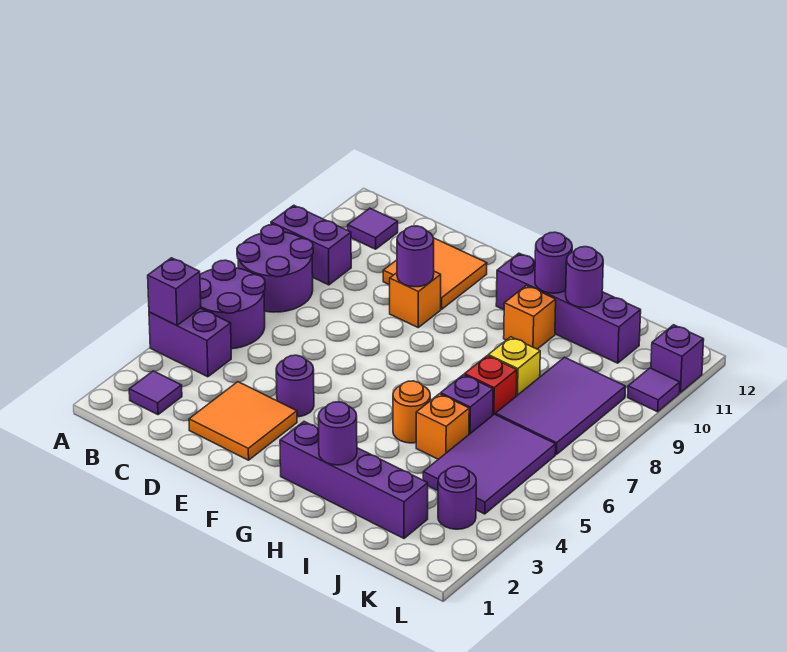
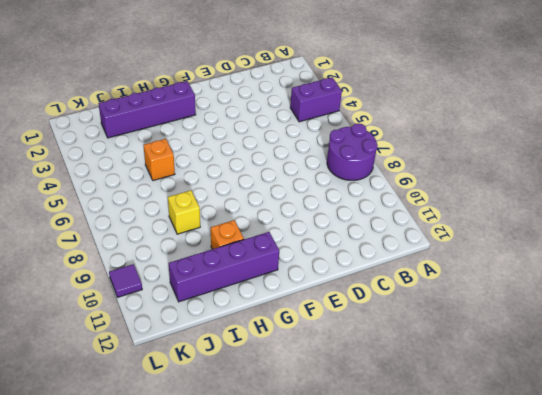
none -> purple 2x2 round brick [200,260,265,349]
none -> purple 1x2 brick [271,205,351,285]
none -> purple 1x1 tile [129,371,182,415]

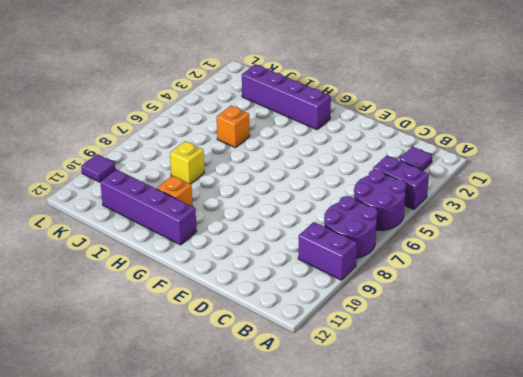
none -> purple 1x1 tile [348,208,398,249]
none -> orange 2x2 tile [189,382,297,460]
none -> orange 2x2 tile [383,238,487,309]

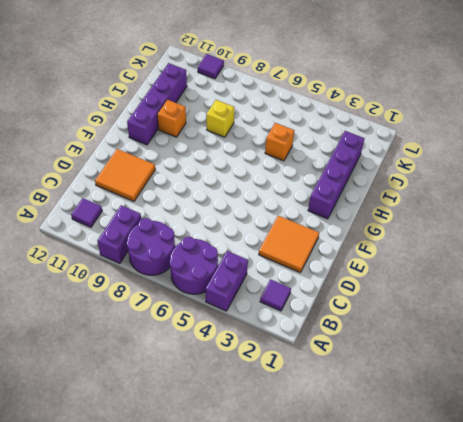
none -> purple 1x1 round brick [276,355,314,417]
none -> orange 1x1 brick [390,271,441,327]
none -> orange 1x1 round brick [393,381,430,443]

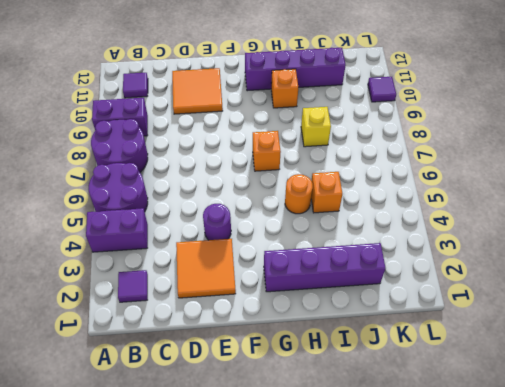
orange 1x1 brick [253,131,281,171] -> orange 1x1 brick moved to [390,271,441,327]
none -> purple 1x1 brick [441,375,493,434]
none -> red 1x1 brick [465,356,517,415]
none -> purple 2x3 tile [423,414,556,514]

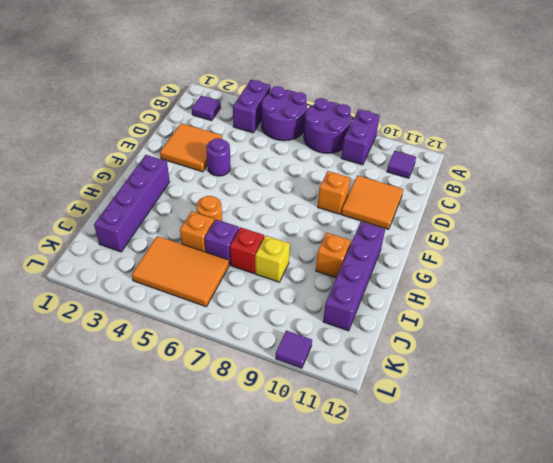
orange 2x3 tile [132,236,229,307] -> purple 2x3 tile [423,414,556,514]
none -> purple 2x3 tile [495,357,626,455]
none -> purple 1x1 round brick [438,466,476,529]
none -> purple 1x1 brick [651,325,704,393]

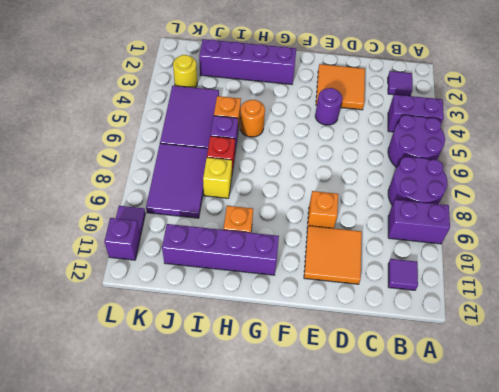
yellow 1x1 round brick [173,55,197,88] -> purple 1x1 round brick [438,466,476,529]
none -> purple 1x1 brick [148,258,201,325]
none -> purple 1x1 round brick [397,226,434,287]
none -> purple 1x1 round brick [318,402,357,465]

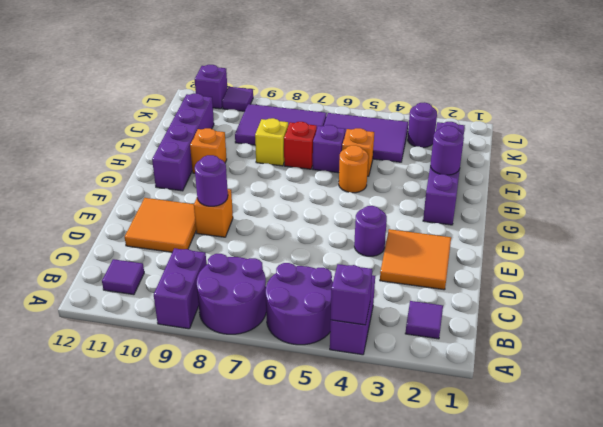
none -> purple 1x1 round brick [535,232,572,293]
none -> purple 1x1 round brick [566,247,603,308]

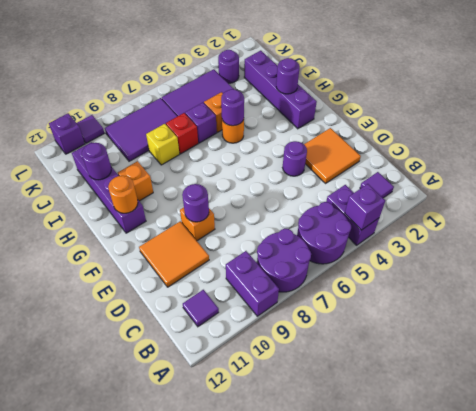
orange 1x1 round brick [108,176,138,213] -> none
purple 1x1 round brick [221,89,244,126] -> purple 1x1 round brick moved to [535,232,572,293]

